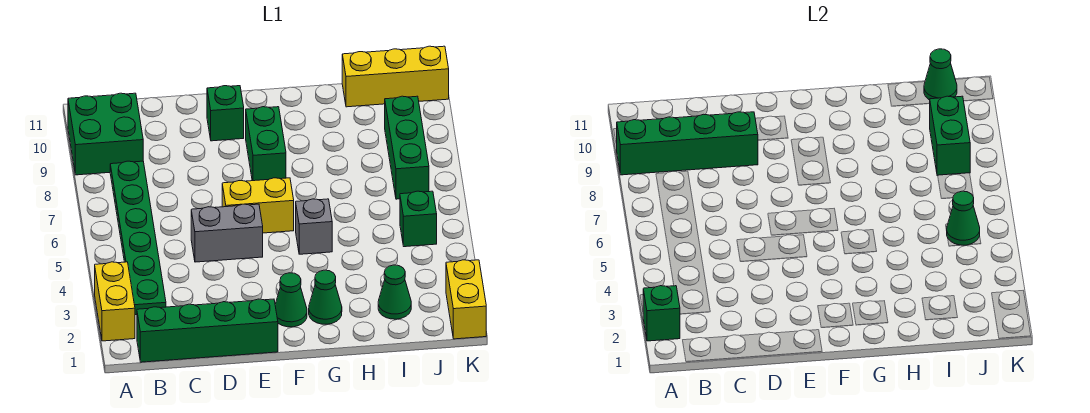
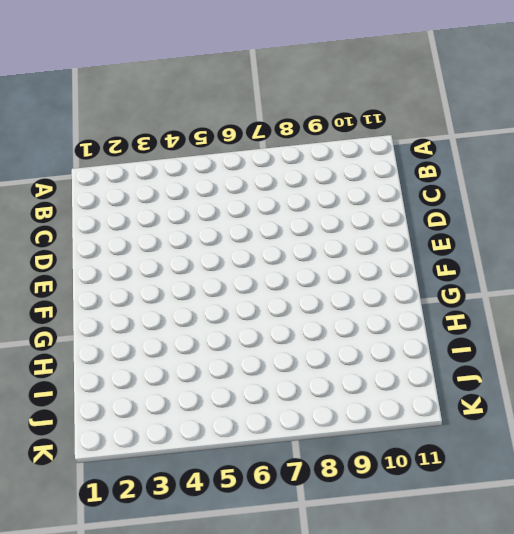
none -> yellow 1x2 brick [95,262,135,341]
none -> green 2x2 brick [68,93,143,175]
none -> green 1x4 brick [137,299,278,362]

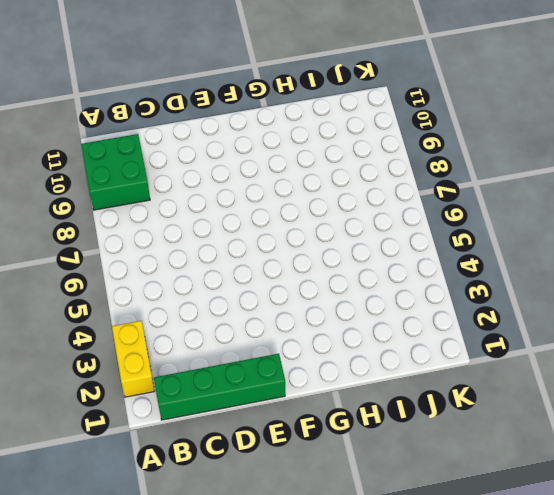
none -> green 1x6 plate [110,161,166,315]
none -> grey 1x2 brick [191,204,263,262]
none -> yellow 1x2 brick [222,178,294,233]

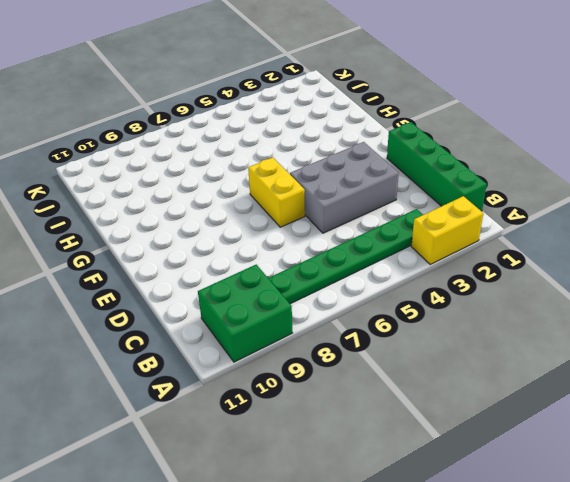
grey 2x3 brick [290,142,399,233] -> grey 1x2 brick [191,204,263,262]
none -> green 1x1 brick [207,86,244,141]
none -> green 1x1 cone [275,273,307,327]
none -> green 1x2 brick [246,107,286,181]

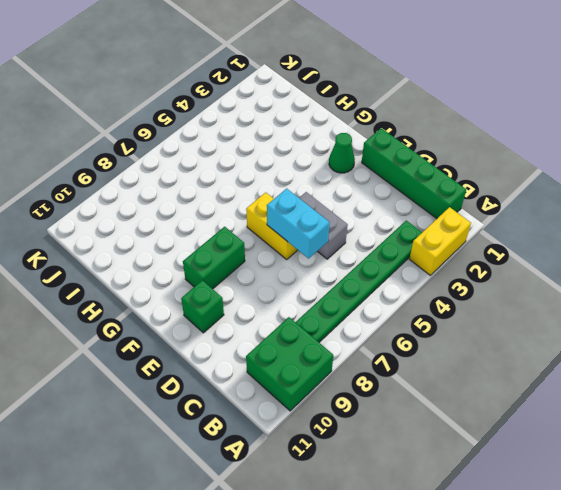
cyan 1x2 brick [267,189,330,258] -> none
none -> green 1x1 cone [309,270,342,324]
none -> grey 1x1 brick [296,199,332,254]
none -> green 1x1 cone [378,265,411,319]

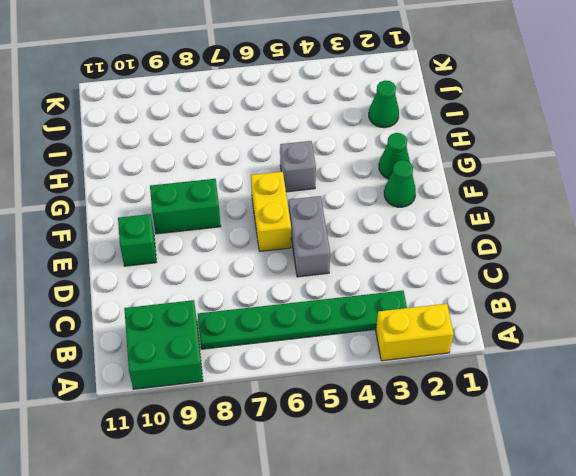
none -> green 1x4 brick [137,299,278,362]
none -> yellow 1x3 brick [342,46,449,107]
none -> green 1x1 brick [400,191,437,247]

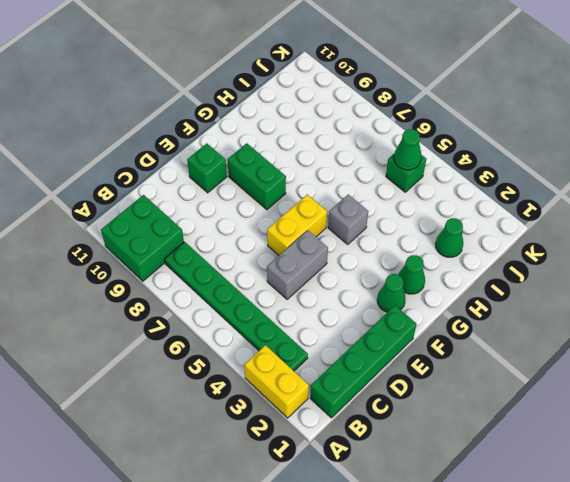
none -> yellow 1x3 brick [342,46,449,107]
none -> green 1x3 brick [385,96,429,199]
none -> yellow 1x2 brick [446,260,486,339]

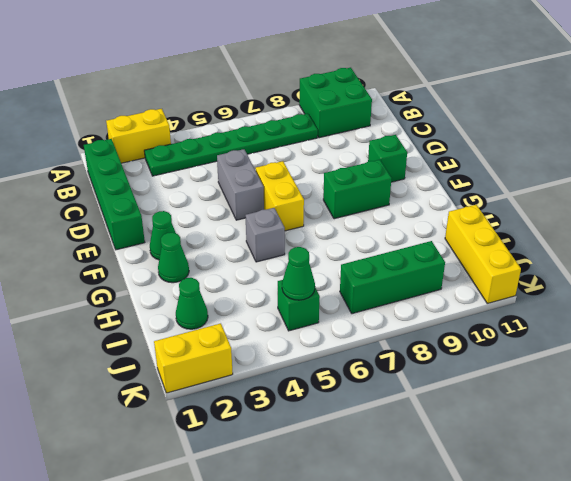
none -> green 1x1 brick [643,286,680,341]
none -> green 1x4 brick [616,112,758,175]
none -> green 1x2 brick [929,96,970,176]

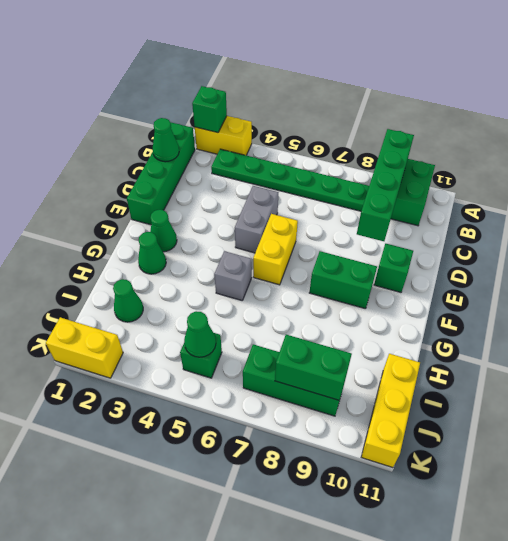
green 1x1 cone [153,118,179,162] -> green 1x1 cone moved to [924,49,957,100]

